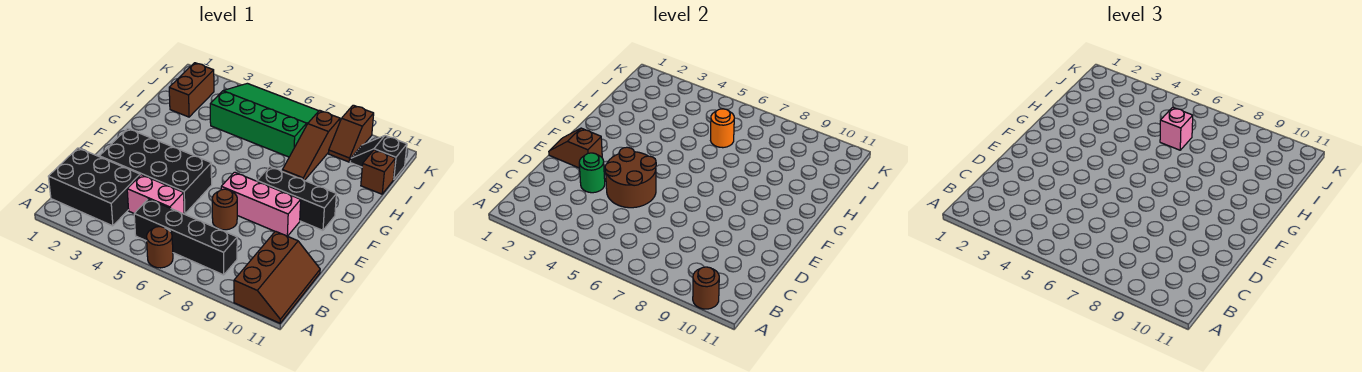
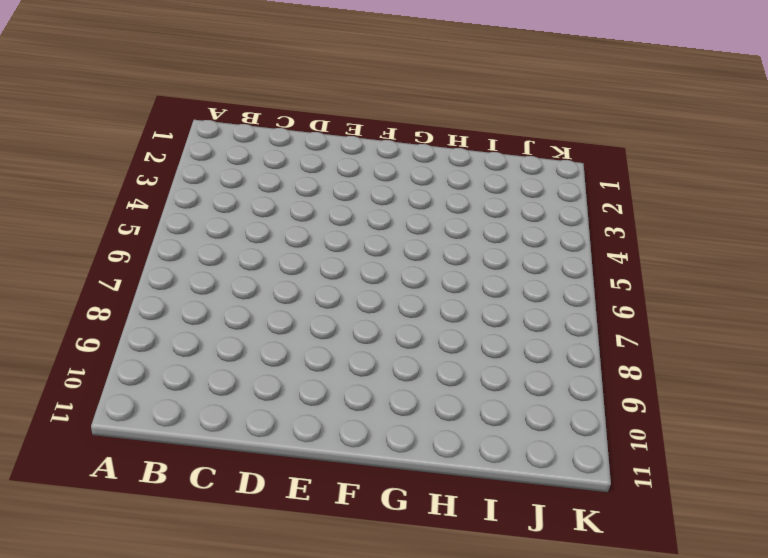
none -> brown 1x1 round brick [147,227,173,268]
none -> brown 2x3 slope [234,231,320,323]
none -> black 2x3 brick [48,148,140,226]

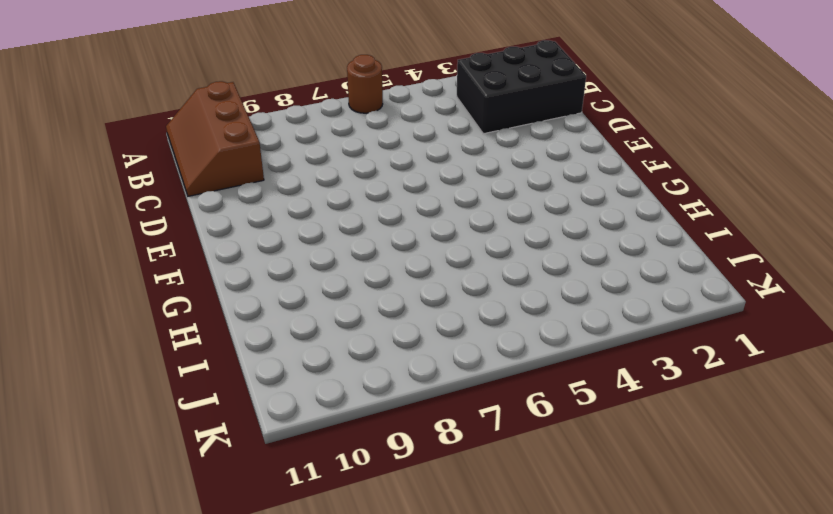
none -> black 1x4 brick [134,199,237,275]
none -> pink 1x2 brick [127,175,184,214]
none -> black 2x4 brick [99,128,212,214]

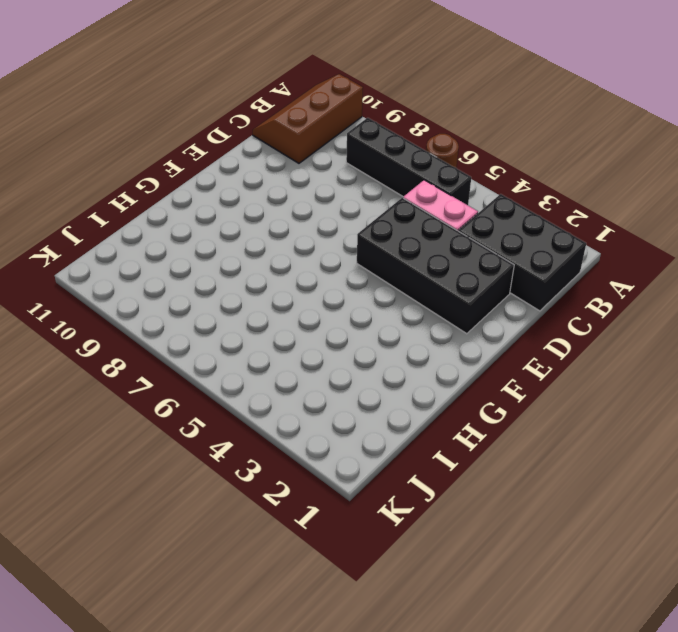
none -> brown 1x1 round brick [212,189,237,230]
none -> pink 1x3 brick [221,172,301,236]
none -> black 1x3 brick [257,167,336,230]

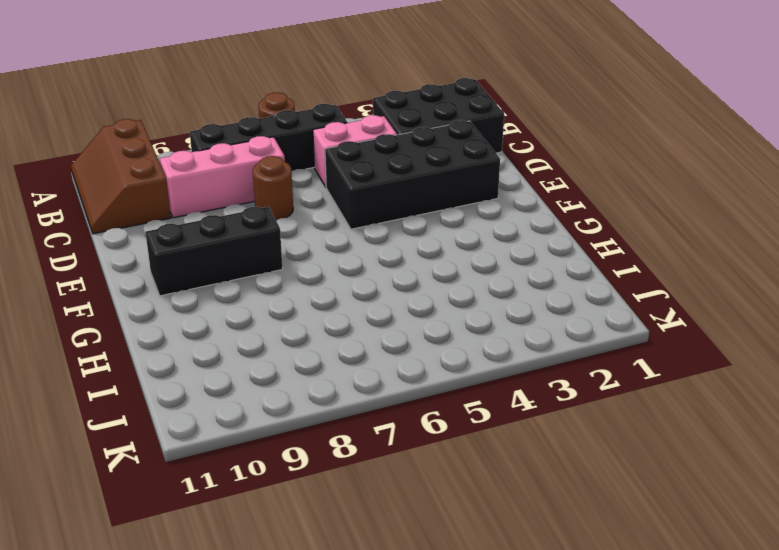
pink 1x3 brick [160,136,285,218] -> pink 1x3 brick moved to [221,172,301,236]
none -> brown 1x3 slope [282,110,340,180]
none -> brown 1x2 brick [169,63,214,117]
none -> green 3x4 slope [210,83,318,157]

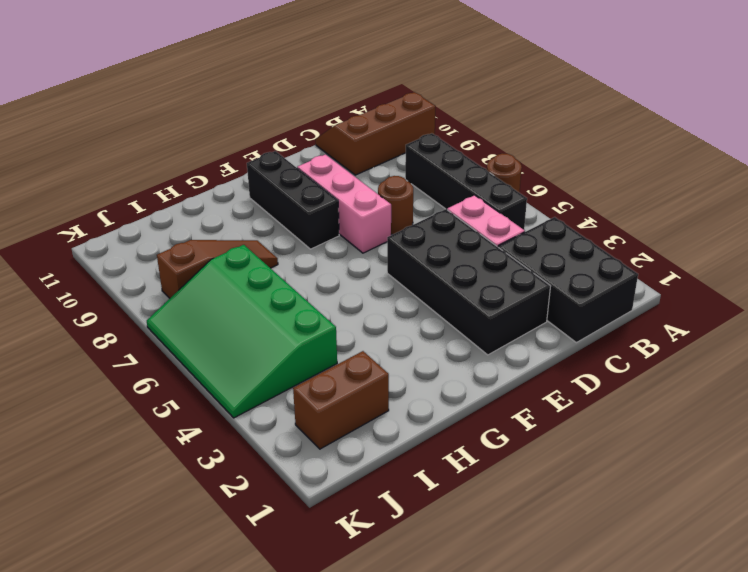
none -> brown 1x1 brick [361,150,395,194]
none -> brown 1x2 slope [329,105,374,162]
none -> black 1x2 slope [350,136,407,180]

